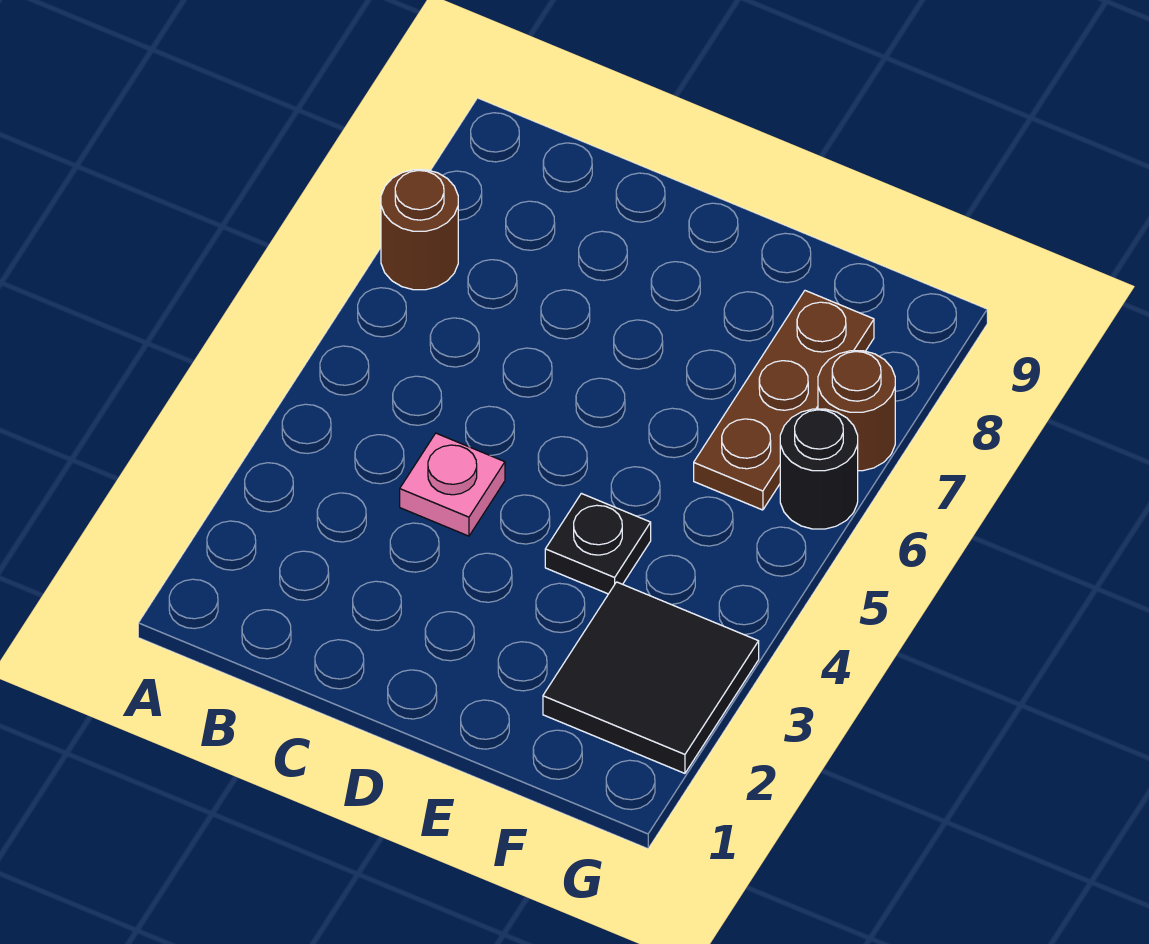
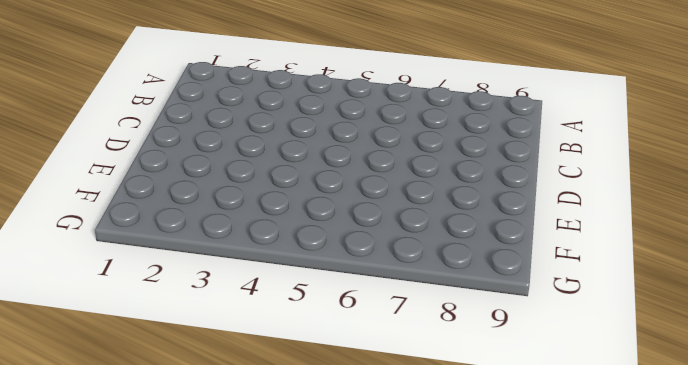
none -> brown 1x1 round brick [381,170,458,290]
none -> pink 1x1 plate [400,433,505,536]

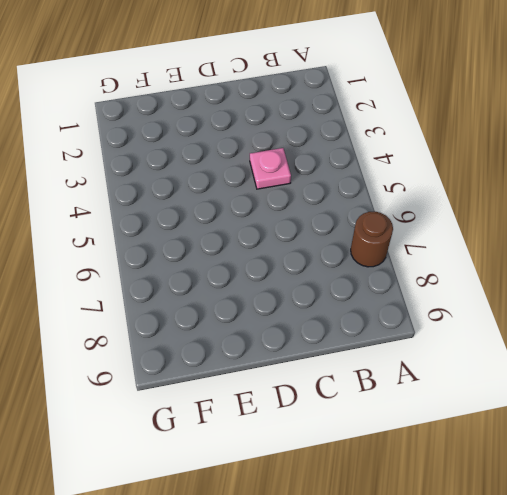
none -> black 1x1 plate [545,493,651,594]
none -> black 2x2 tile [543,582,759,773]

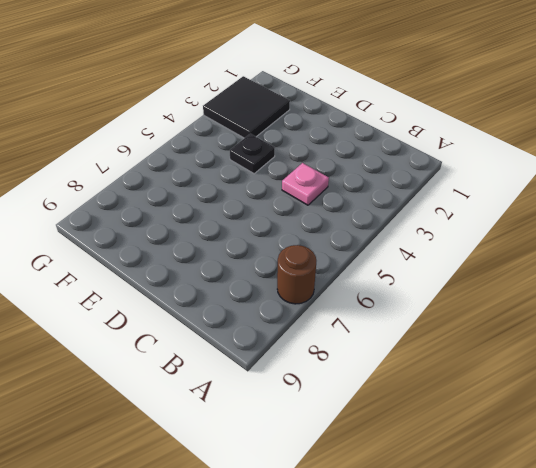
none -> brown 1x3 plate [694,291,874,510]
none -> black 1x1 round brick [780,409,858,529]

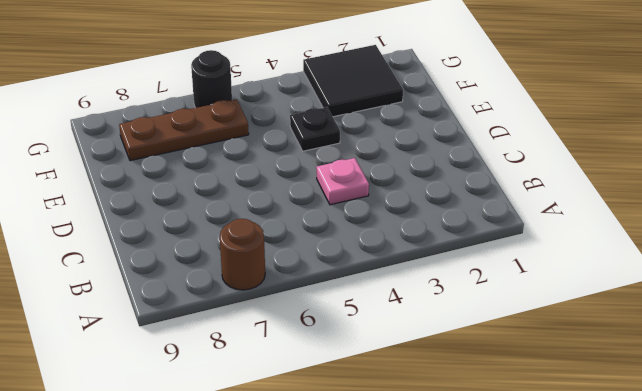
none -> brown 1x1 round brick [818,351,895,471]

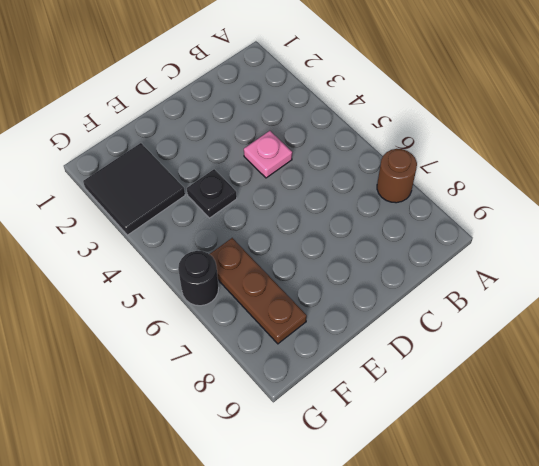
none -> brown 1x1 round brick [818,351,895,471]

